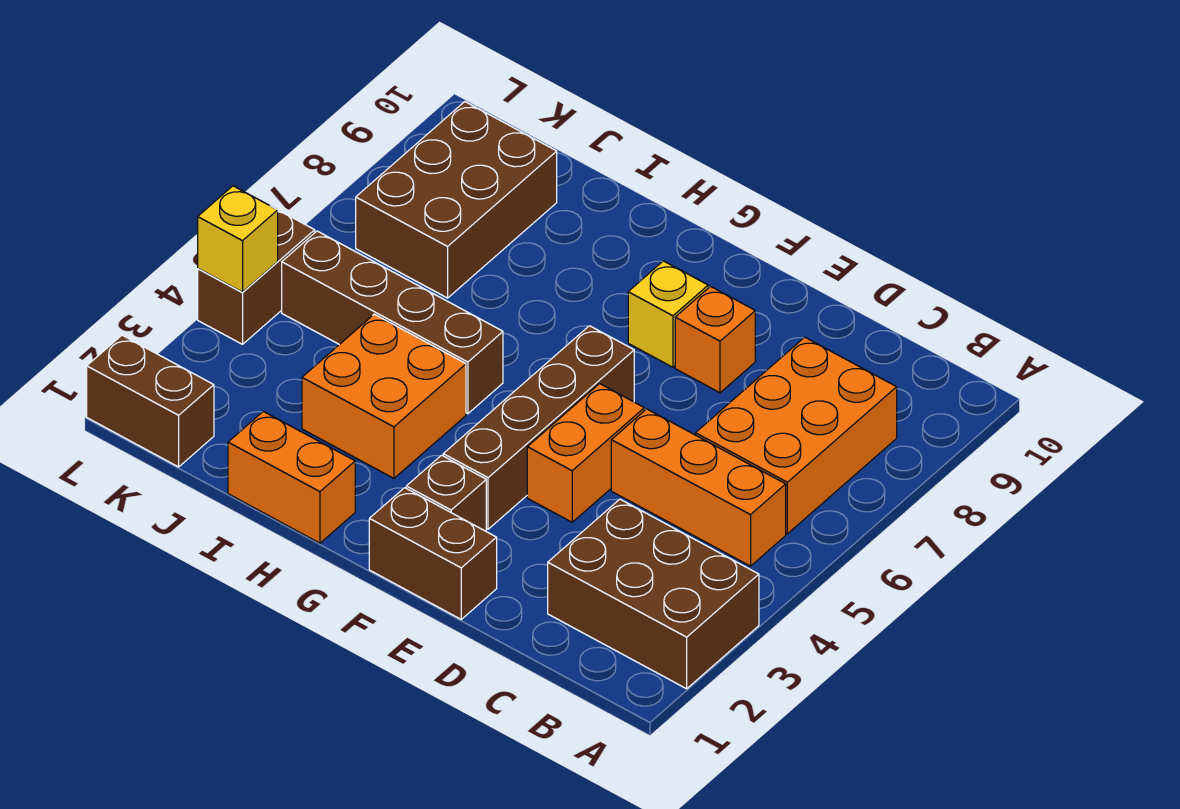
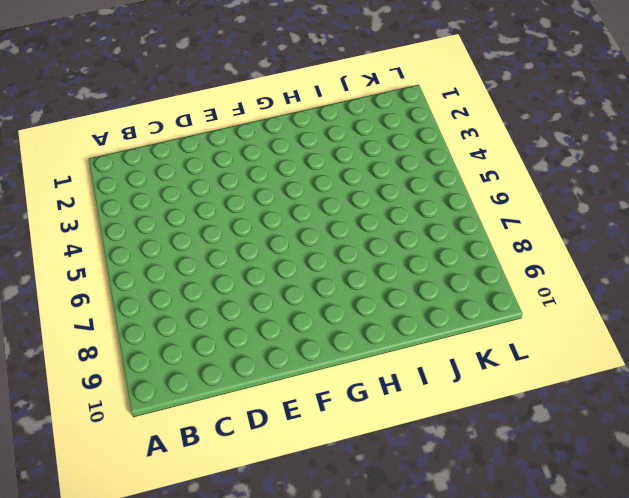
none -> brown 2x3 brick [548,499,759,689]
none -> orange 1x3 brick [611,409,786,566]
none -> orange 2x3 brick [696,337,897,534]

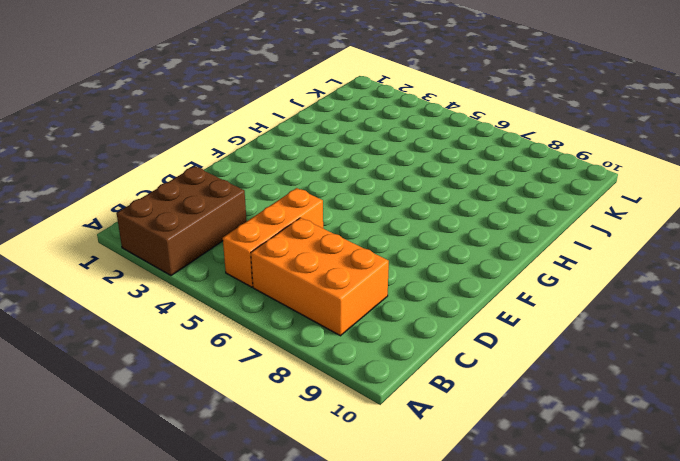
none -> brown 1x2 brick [369,488,497,619]
none -> orange 1x2 brick [527,384,644,522]
none -> orange 1x1 brick [675,286,755,393]

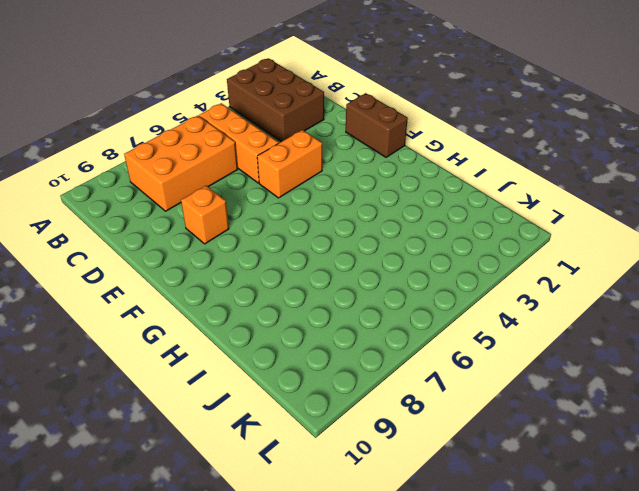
none -> brown 1x1 brick [406,455,486,531]
none -> brown 1x4 brick [443,326,634,529]
none -> yellow 1x1 brick [628,261,708,367]

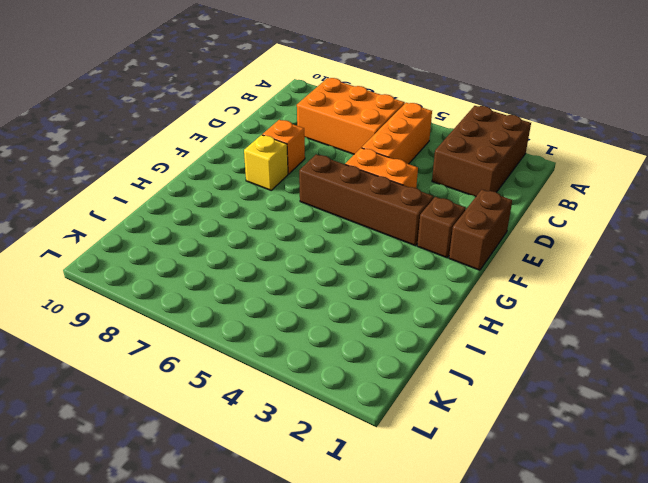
none -> orange 1x2 brick [228,411,355,543]
none -> orange 2x2 brick [302,314,466,478]
none -> brown 1x4 brick [282,231,503,414]

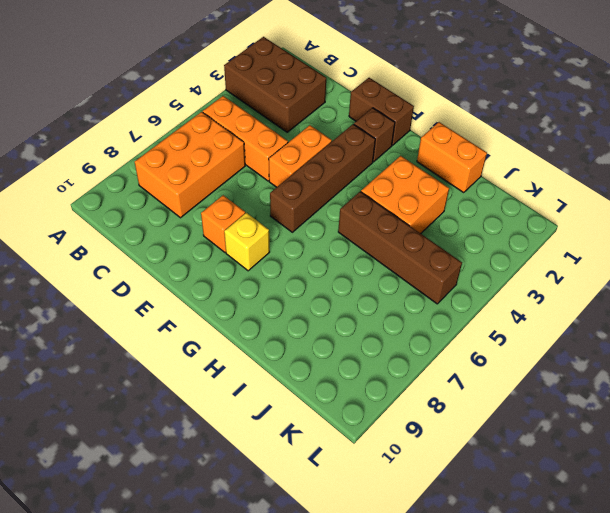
none -> brown 2x3 brick [356,102,557,298]
none -> brown 1x2 brick [87,335,214,467]
none -> brown 1x2 brick [198,210,315,344]

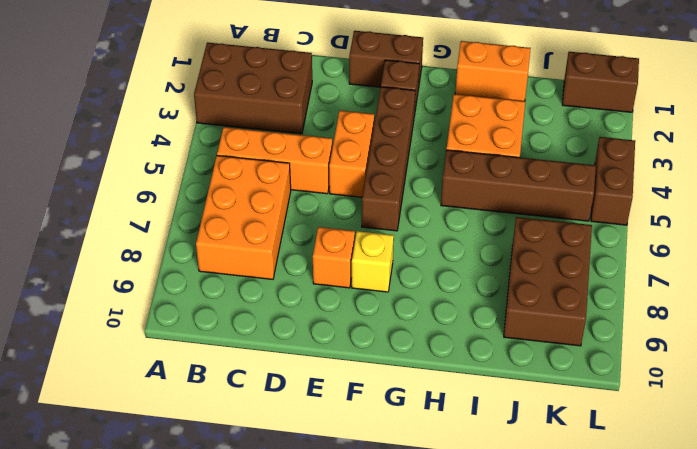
none -> yellow 1x1 brick [198,186,278,292]

